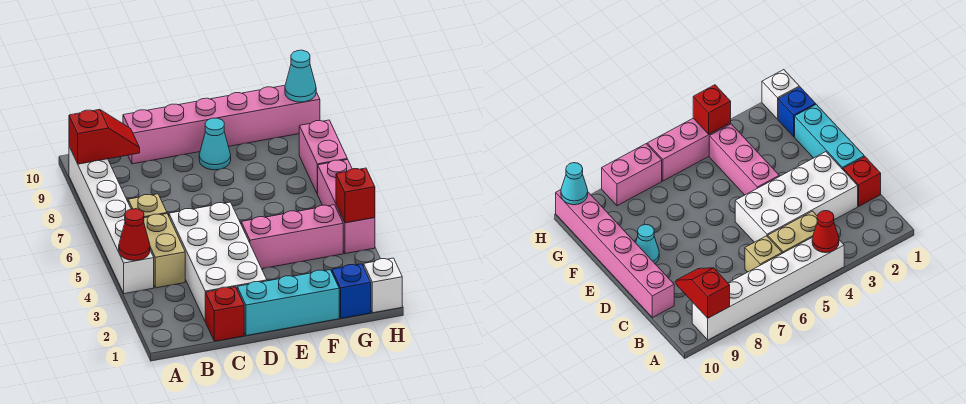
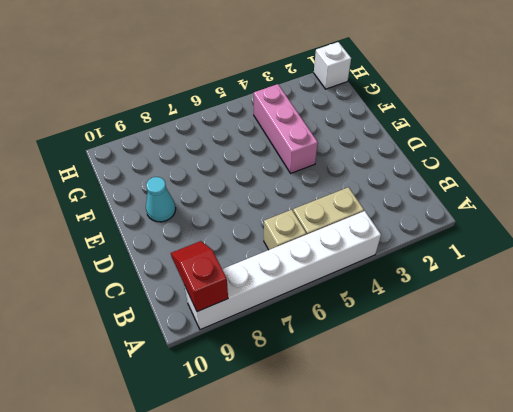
none -> red 1x1 brick [205,287,244,341]
none -> white 2x4 brick [169,202,267,321]
none -> pink 1x6 brick [123,85,320,164]

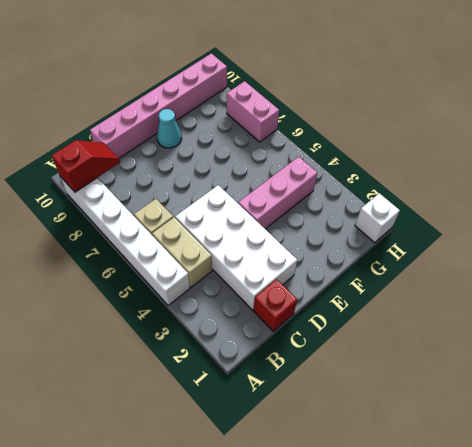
none -> cyan 1x3 brick [237,270,339,336]
none -> blue 1x1 brick [332,264,371,318]
none -> pink 1x3 brick [318,160,375,254]

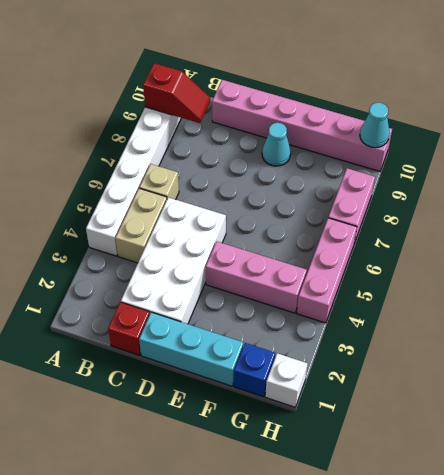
none -> red 1x1 cone [119,209,150,261]
none -> red 1x1 brick [336,168,375,223]

